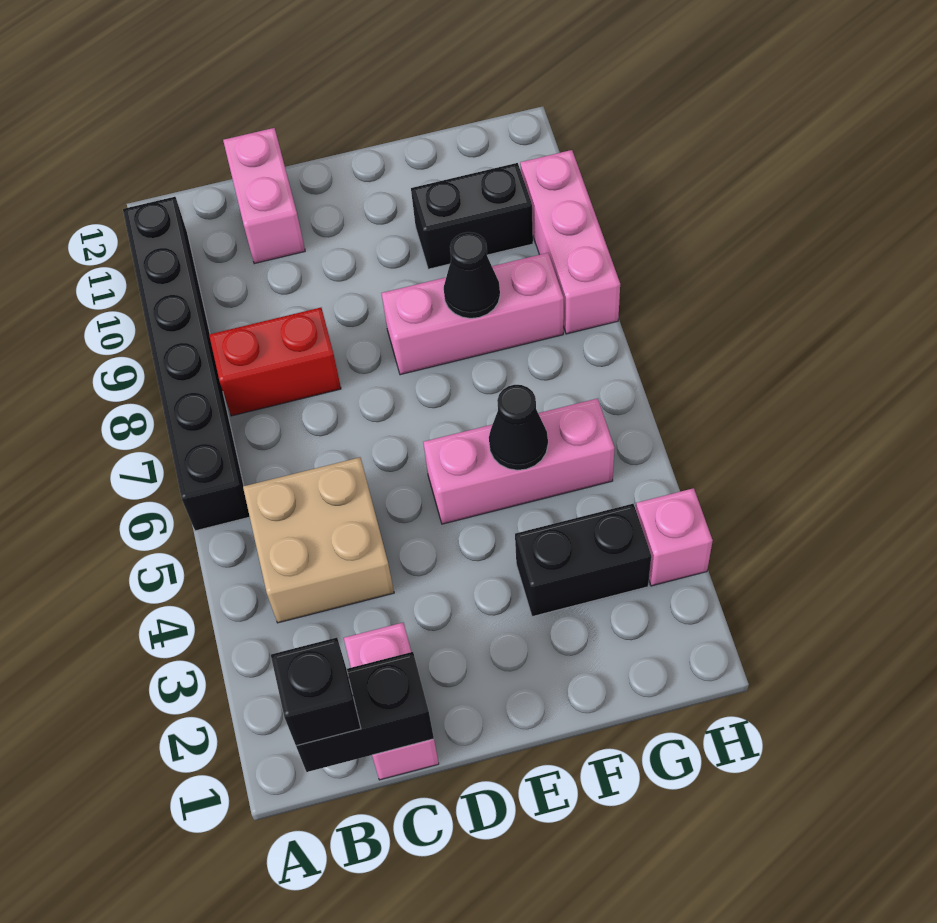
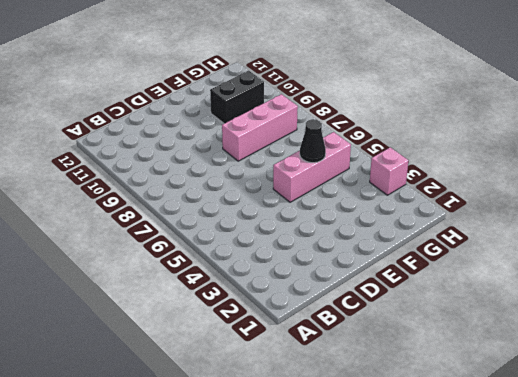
none -> black 1x6 brick [123,197,250,531]
none -> tan 2x2 brick [243,457,394,623]
none -> red 1x2 brick [209,308,341,416]

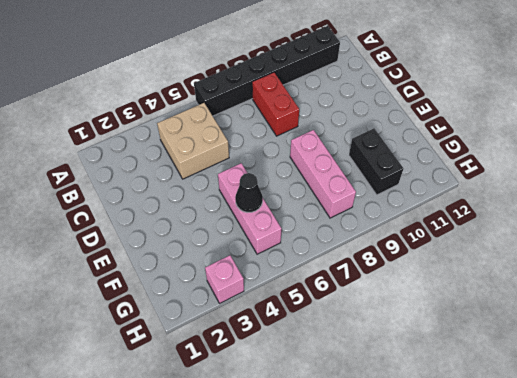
none -> pink 1x2 brick [344,623,439,780]
none -> pink 1x2 brick [223,128,305,264]
none -> black 1x2 brick [515,504,651,617]

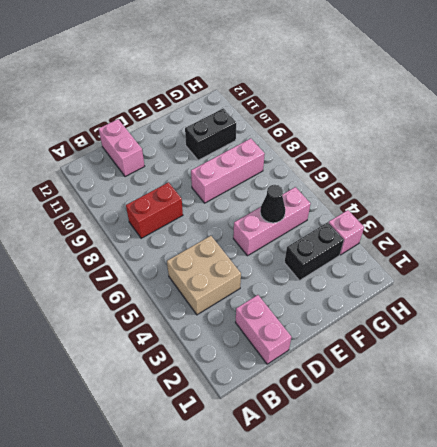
none -> black 1x6 brick [123,197,250,531]
none -> pink 1x3 brick [520,150,620,334]
none -> black 1x2 brick [296,652,434,772]

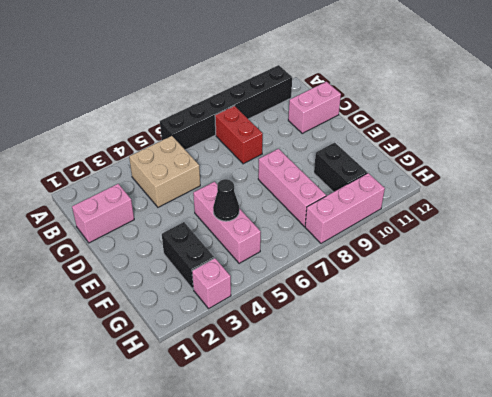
none -> black 1x2 brick [296,652,434,772]
none -> black 1x1 cone [444,232,500,318]
none -> black 1x1 brick [271,638,361,746]

